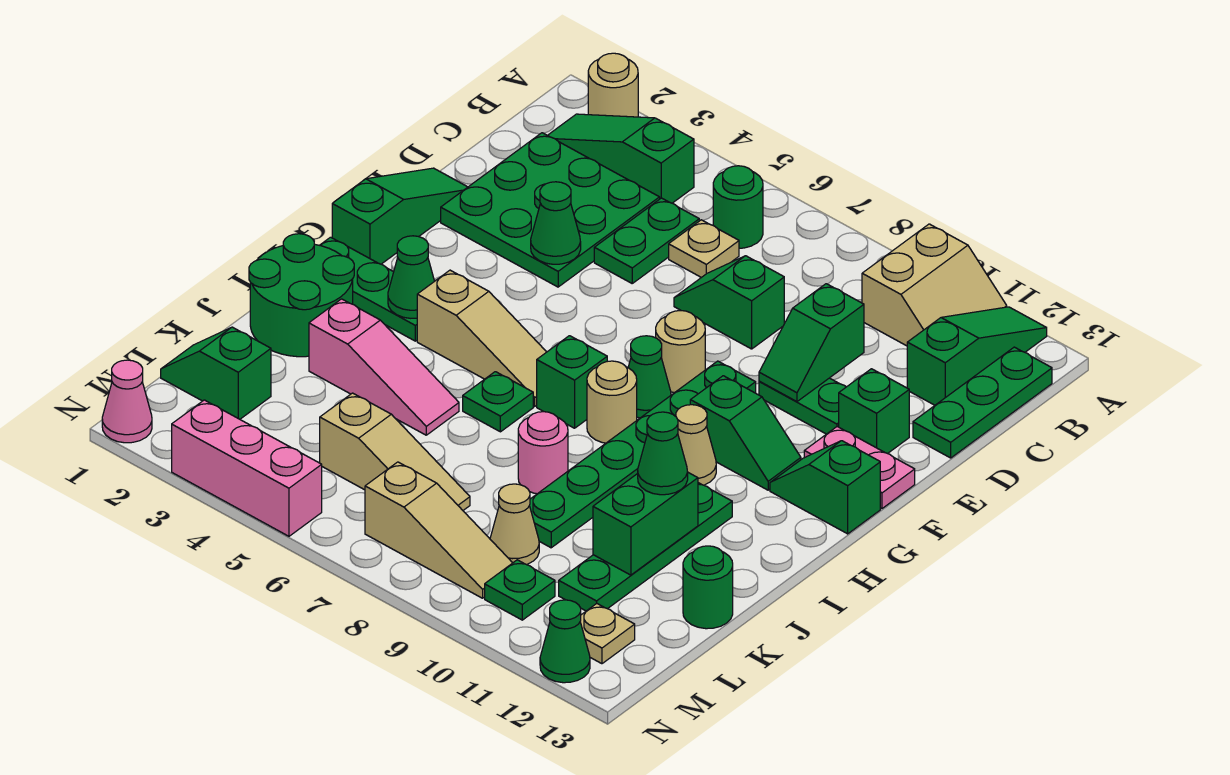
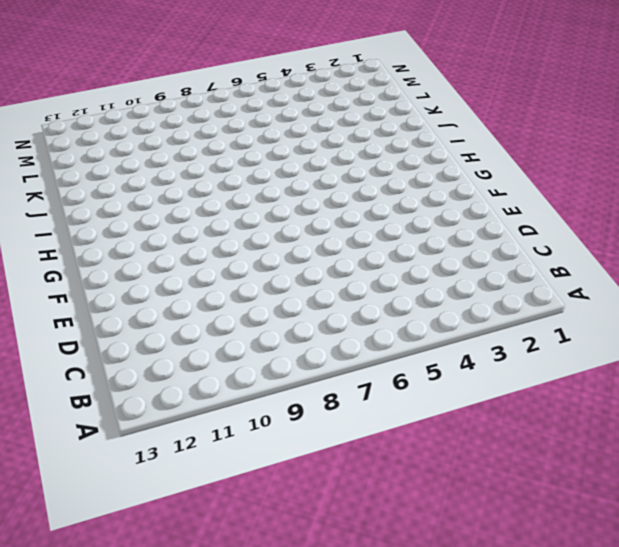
none -> tan 1x1 round brick [588,53,638,117]
none -> tan 2x2 slope [862,224,1007,346]
none -> green 1x3 slope [907,307,1047,405]
none -> green 1x3 slope [548,114,694,203]

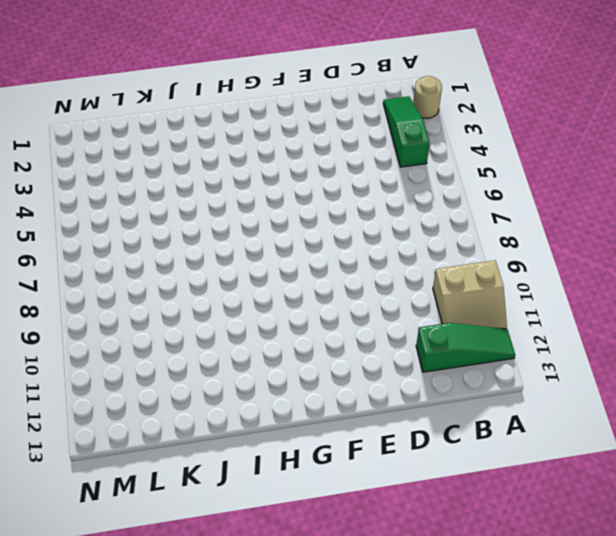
none -> green 1x1 round brick [713,166,763,248]
none -> green 1x3 plate [913,347,1052,458]
none -> green 3x3 plate [441,133,660,287]
none -> green 1x2 plate [594,198,699,283]

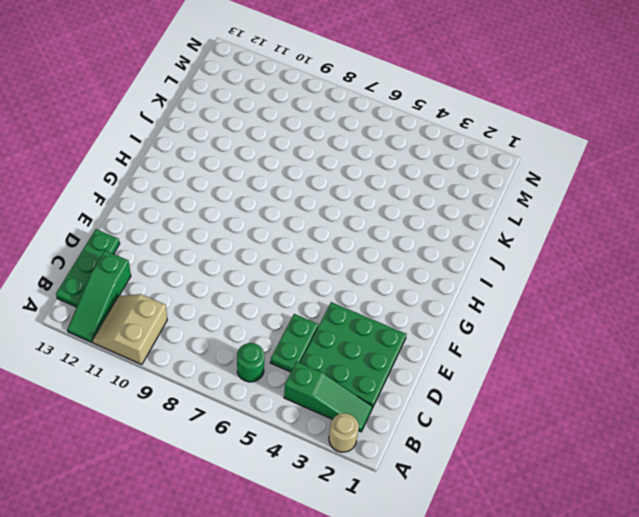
none -> tan 1x1 plate [669,220,739,277]
none -> green 1x2 slope [674,256,784,349]
none -> green 1x3 slope [332,168,467,264]
none -> green 1x2 plate [759,378,846,434]

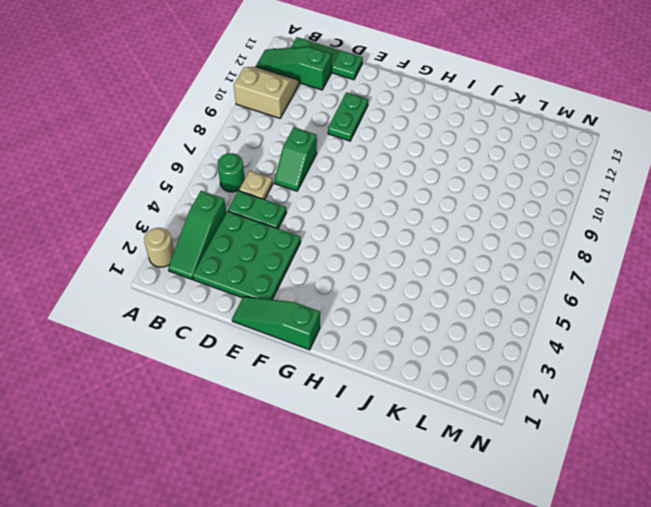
none -> green 1x1 brick [839,369,909,454]
none -> tan 1x1 round brick [656,311,705,393]
none -> green 1x6 plate [530,361,756,548]
none -> pink 1x2 plate [804,427,915,508]

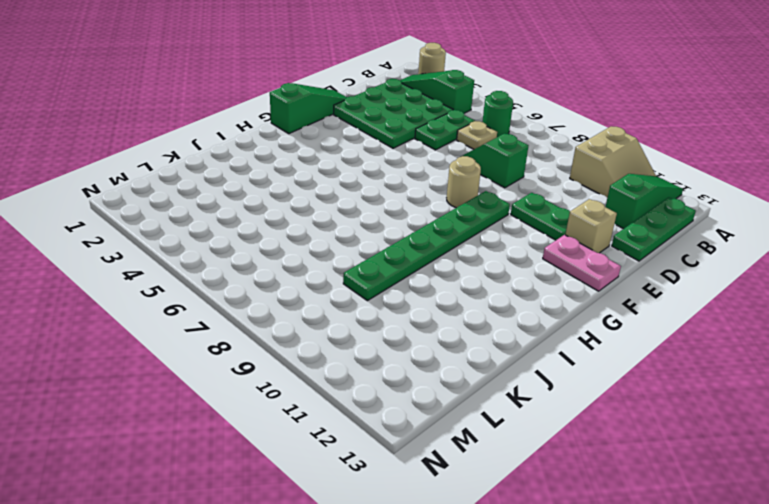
tan 1x1 brick [565,199,617,253] -> green 1x1 brick [839,369,909,454]
none -> green 1x1 cone [628,336,671,418]
none -> green 1x2 slope [690,376,801,490]
none -> green 1x2 slope [770,441,880,534]
none -> green 1x3 plate [320,237,417,341]

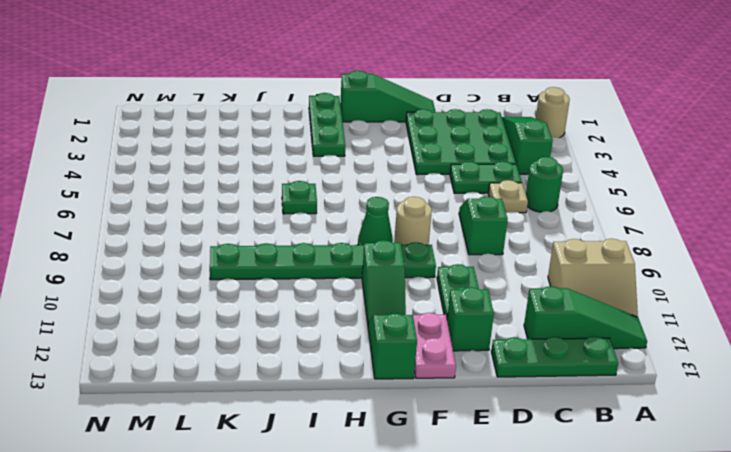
none -> tan 1x3 slope [417,270,546,406]
none -> green 1x1 brick [537,336,607,428]
none -> tan 1x1 round brick [587,361,637,443]
none -> tan 1x1 cone [676,405,716,485]

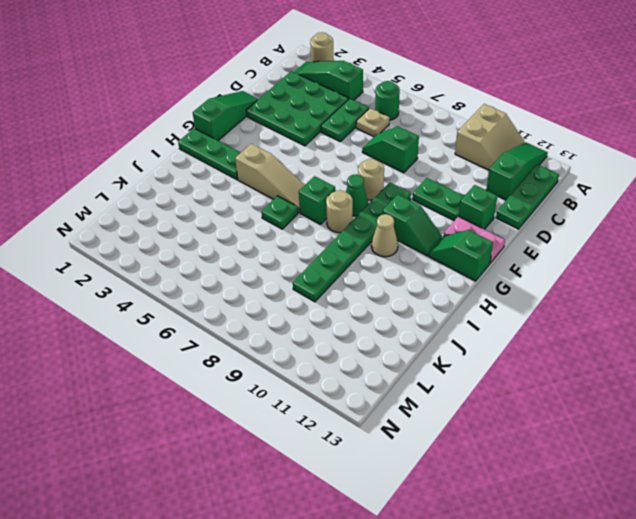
none -> green 2x2 round brick [249,234,354,357]
none -> green 1x4 plate [559,483,732,611]
none -> pink 1x3 slope [309,299,459,435]
none -> pink 1x1 round brick [518,412,568,494]

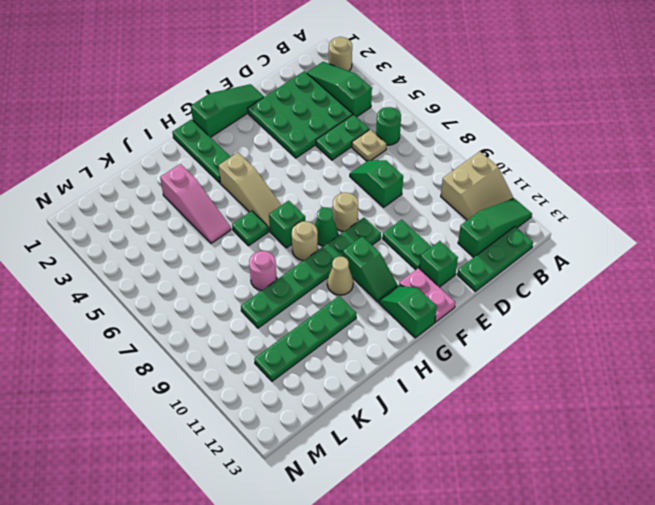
none -> green 2x2 round brick [249,234,354,357]
none -> green 1x1 round brick [683,546,733,629]
none -> green 1x2 slope [161,327,271,419]
none -> tan 1x3 slope [320,393,470,510]

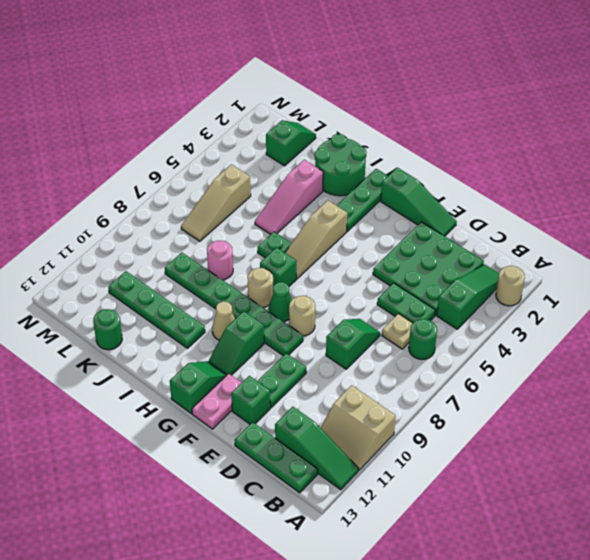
none -> tan 1x1 cone [490,484,539,565]
none -> tan 1x3 slope [365,462,512,598]
none -> green 1x1 plate [485,560,555,620]
none -> tan 1x1 plate [580,604,635,664]

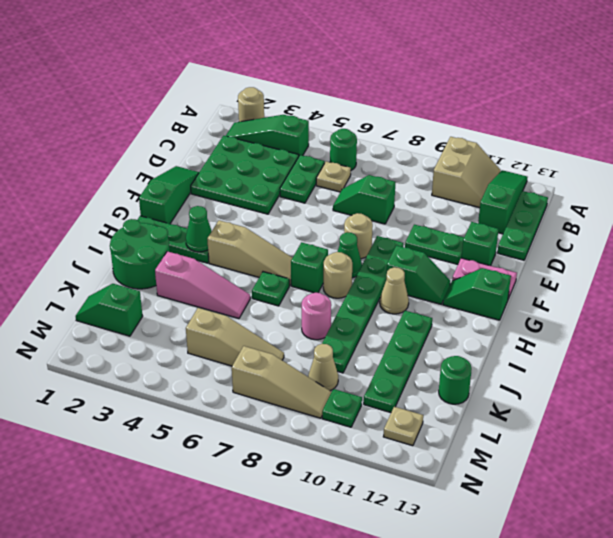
none -> pink 1x1 cone [102,360,152,443]
none -> pink 1x3 brick [172,400,322,536]
none -> green 1x1 cone [540,600,590,683]
none -> green 1x2 slope [759,284,864,402]

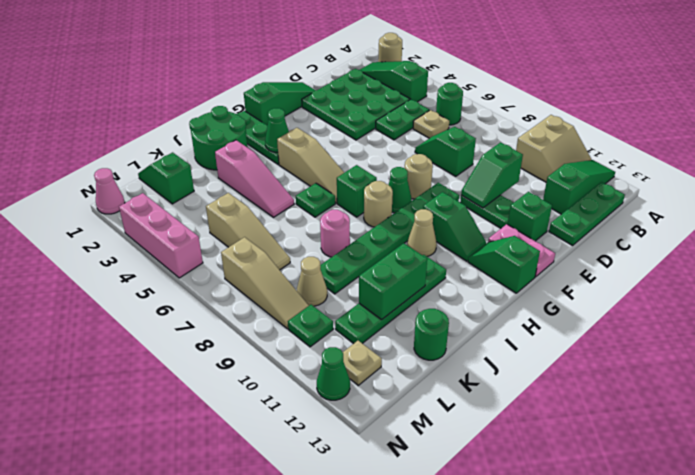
none -> green 1x1 cone [531,182,581,264]
none -> green 1x1 cone [638,412,688,495]

